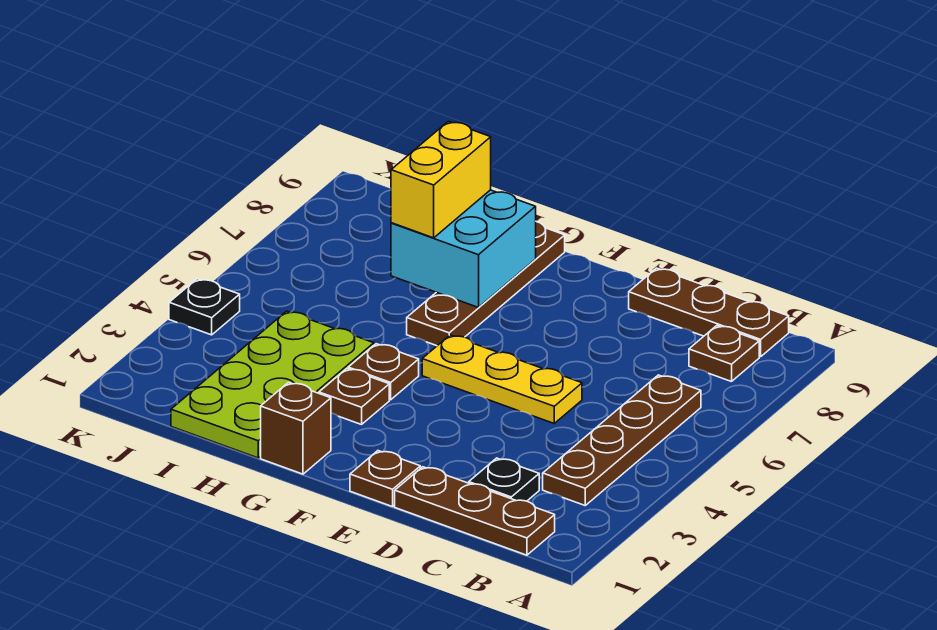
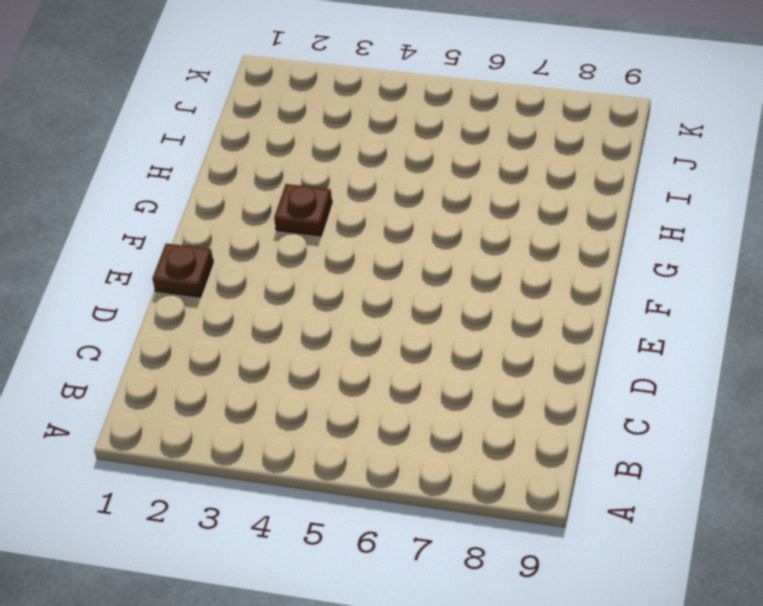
none -> brown 1x3 plate [395,467,555,555]
none -> brown 1x4 plate [543,375,701,505]
none -> brown 1x1 plate [689,326,759,382]

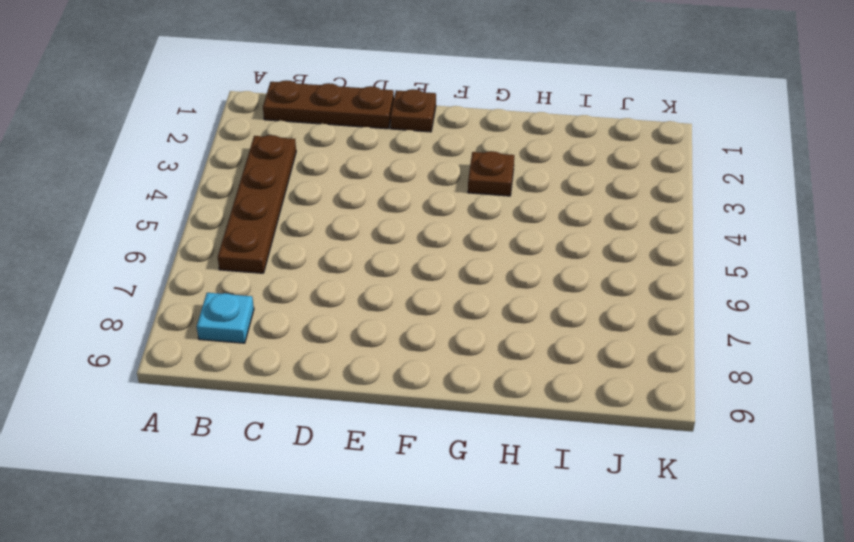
cyan 1x1 plate [197,293,254,343] -> brown 1x1 plate [689,326,759,382]
none -> brown 1x3 plate [629,268,789,357]
none -> black 1x1 plate [469,458,539,501]
none -> yellow 1x3 plate [422,335,582,423]

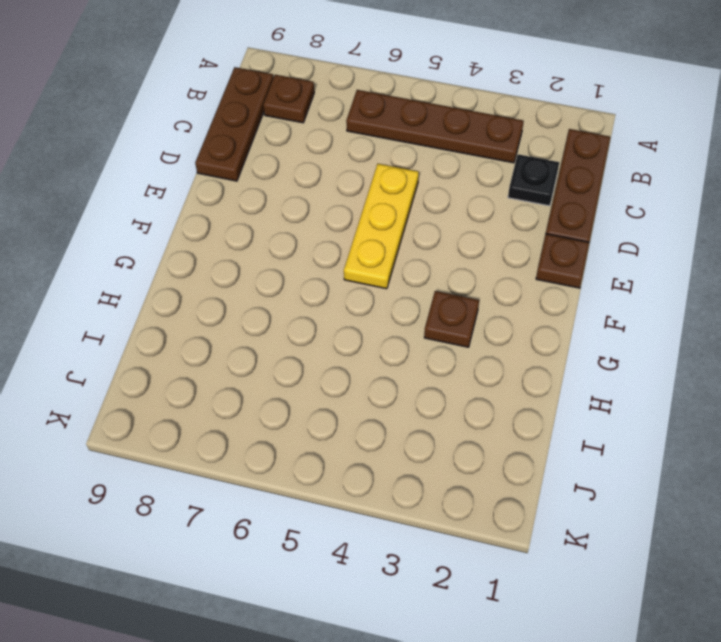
none -> brown 1x1 brick [261,383,331,474]
none -> brown 1x1 plate [348,344,419,400]
none -> brown 1x4 plate [407,222,565,346]

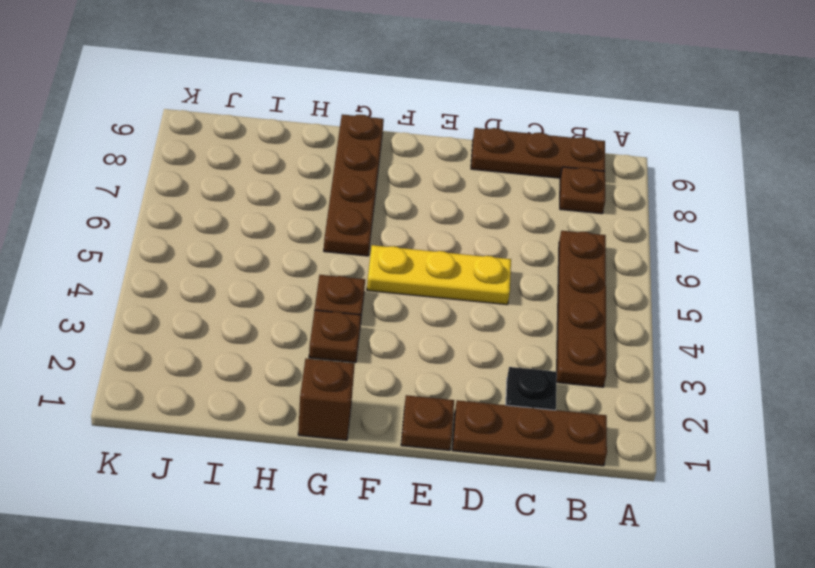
none -> lime 2x4 plate [171,311,374,458]
none -> black 1x1 plate [169,279,240,335]
none -> cyan 2x2 brick [391,190,536,308]

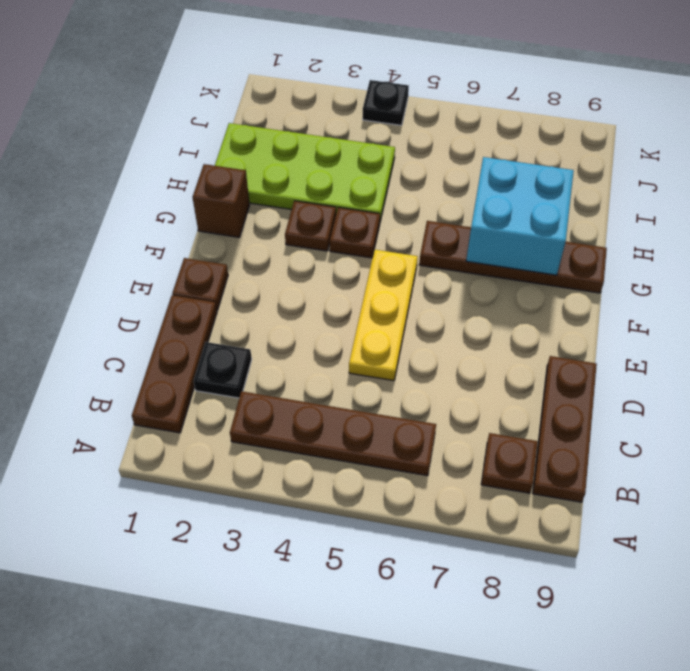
none -> yellow 1x2 brick [391,121,491,238]

